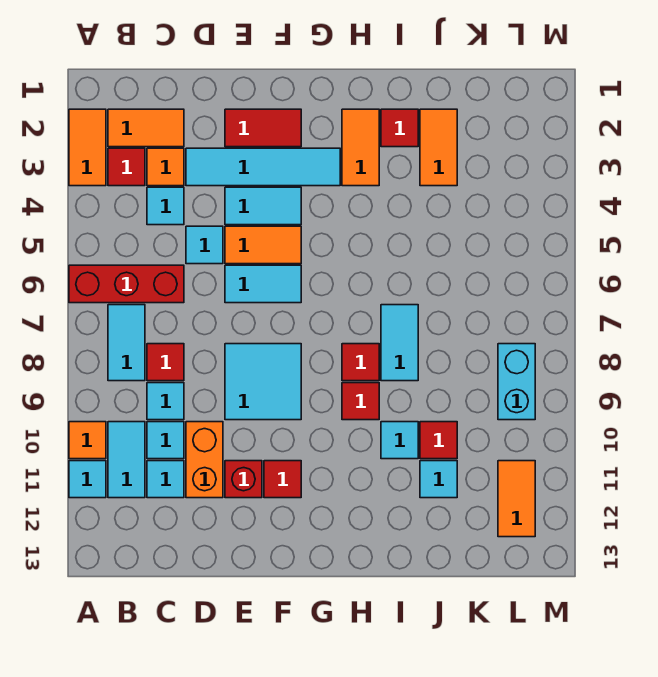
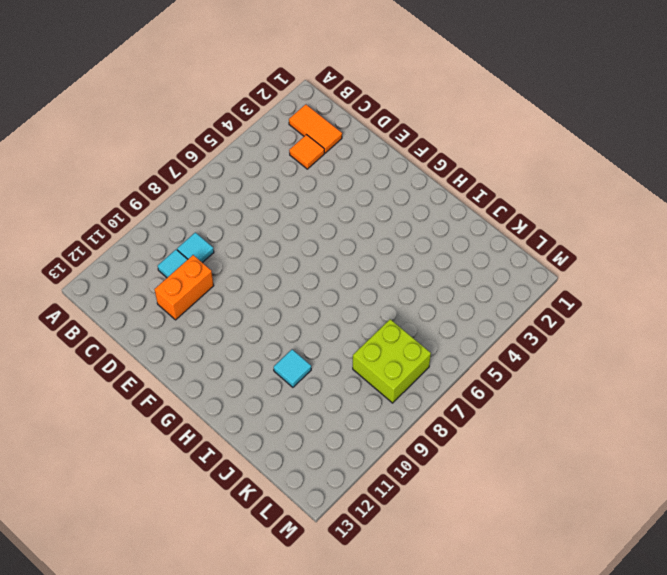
lime 2x2 brick [353,319,431,403] -> cyan 1x2 brick [498,344,535,420]
none -> orange 1x2 tile [69,109,106,186]
none -> red 1x3 brick [69,265,184,303]
none -> orange 1x1 tile [69,422,106,459]
none -> cyan 1x1 tile [69,461,106,498]

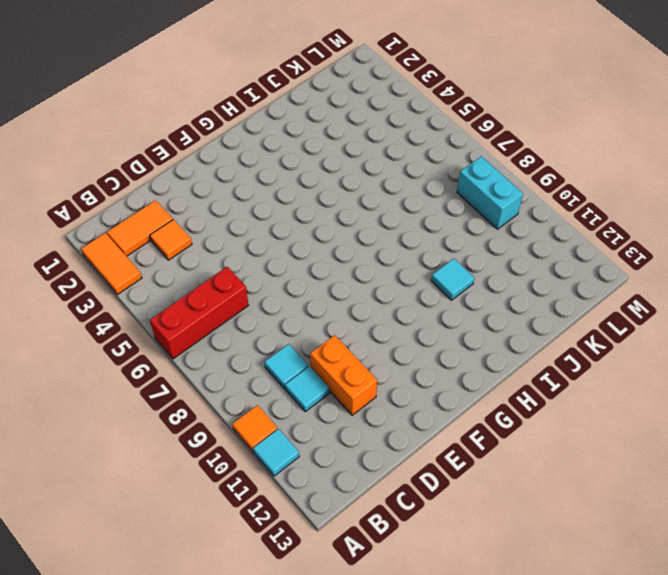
none -> red 1x1 tile [108,148,145,186]
none -> cyan 1x2 tile [108,305,145,381]
none -> cyan 1x2 tile [108,422,145,498]
none -> cyan 1x1 tile [147,187,184,225]

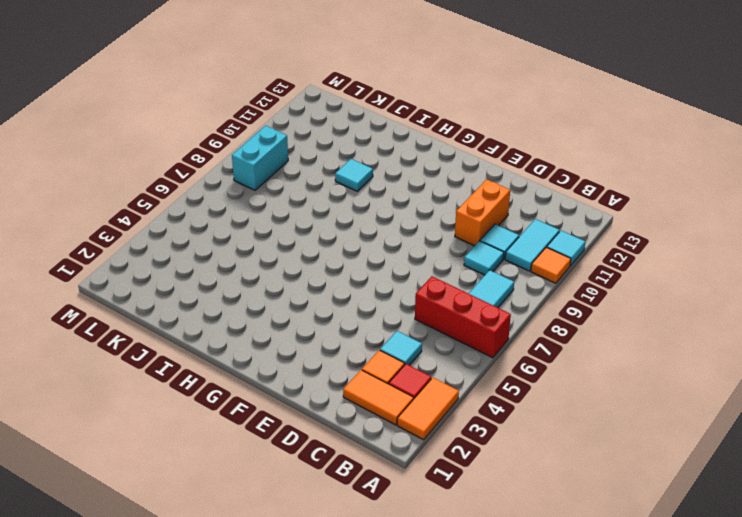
none -> red 1x1 tile [147,344,184,381]
none -> cyan 1x1 tile [147,461,184,498]
none -> cyan 1x4 tile [186,148,340,186]
none -> cyan 1x1 tile [186,226,223,264]

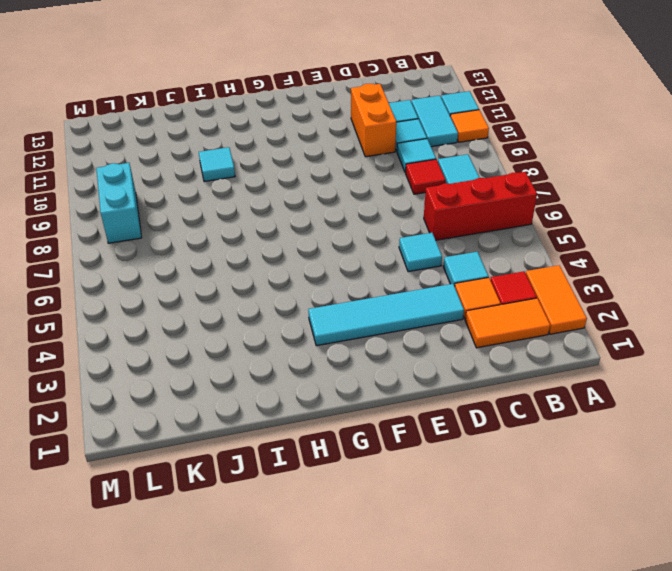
none -> red 1x2 tile [225,109,301,147]
none -> cyan 1x2 tile [225,187,301,225]
none -> orange 1x2 tile [225,226,301,264]
none -> cyan 1x2 tile [225,265,301,303]

